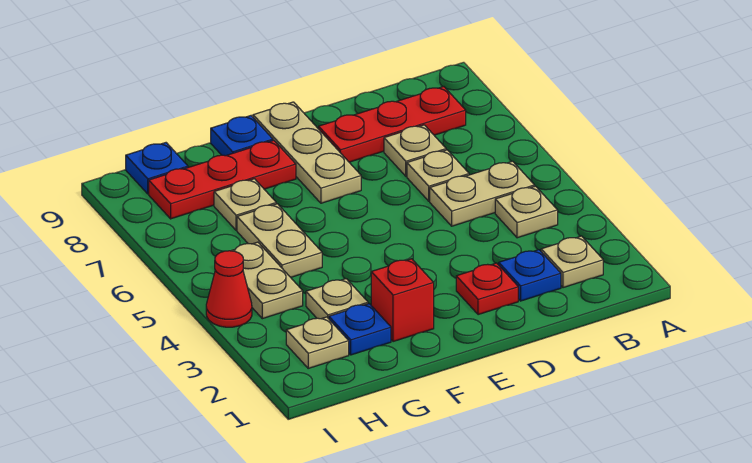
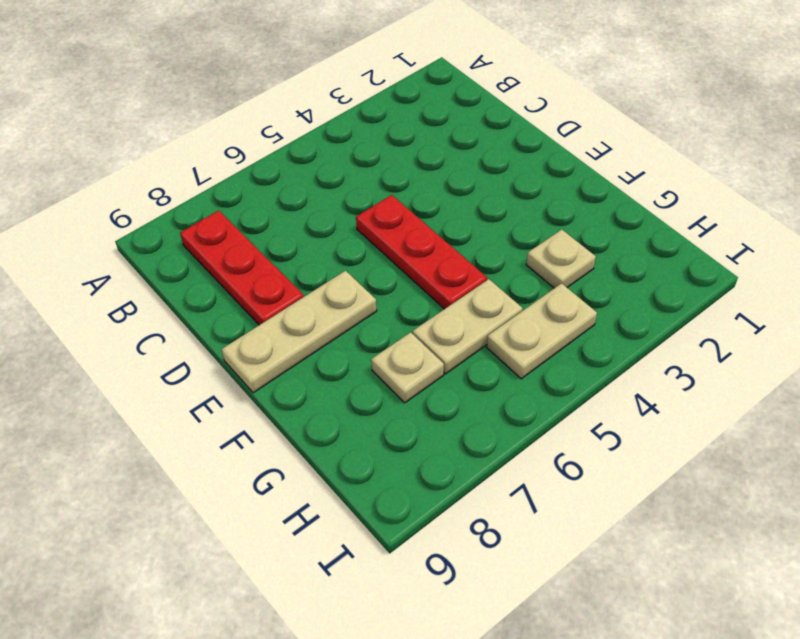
red 1x3 plate [356,195,487,309] -> red 1x3 plate moved to [149,140,296,219]
none -> tan 1x1 plate [541,236,603,288]
none -> tan 1x1 plate [495,186,558,238]
none -> tan 1x2 plate [430,161,535,226]

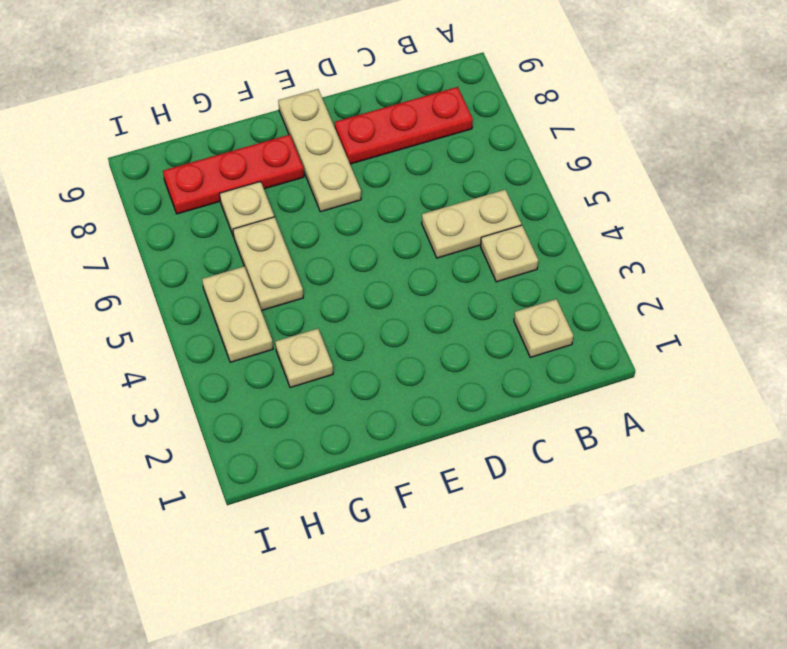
none -> blue 1x1 plate [499,250,561,301]
none -> tan 1x1 plate [407,150,469,201]
none -> tan 1x1 plate [384,125,446,176]

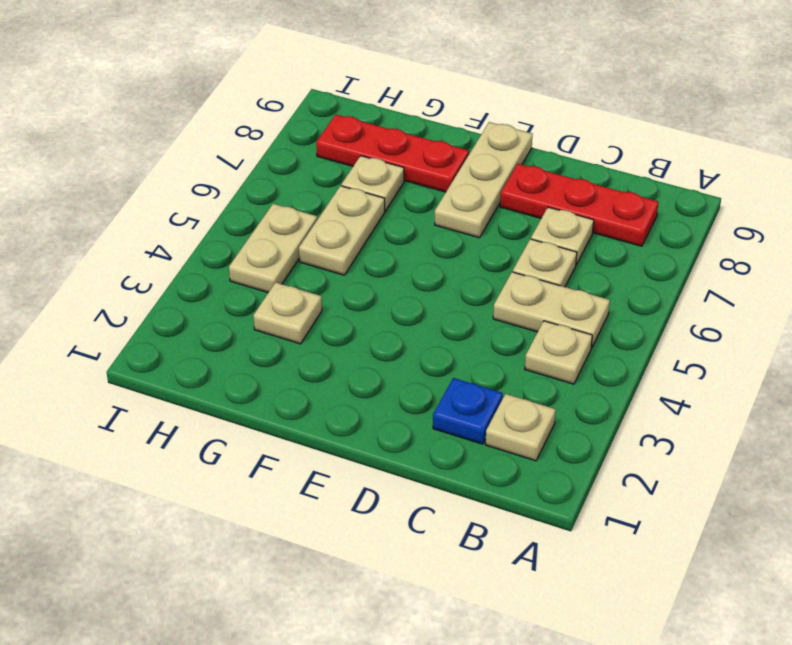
none -> red 1x1 plate [456,263,518,315]
none -> red 1x1 brick [371,259,434,342]
none -> blue 1x1 plate [211,116,273,156]

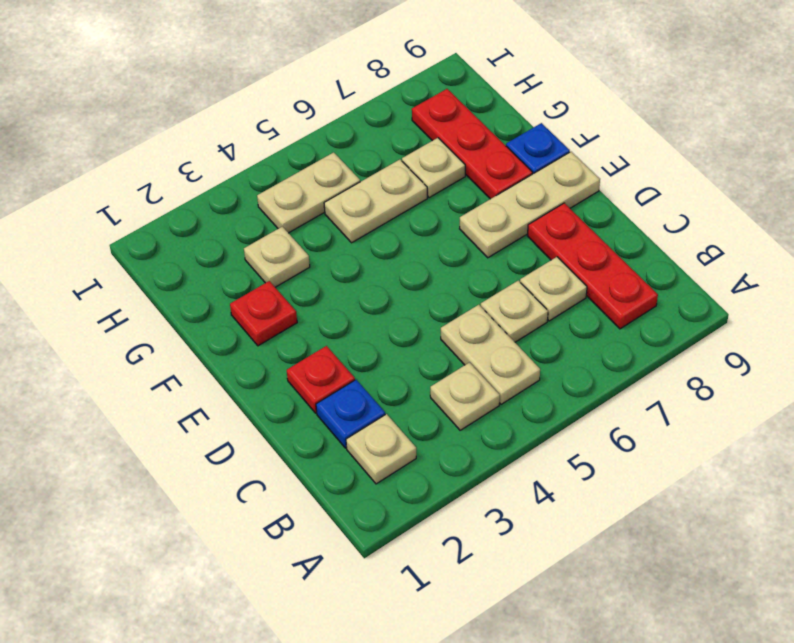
red 1x1 plate [230,281,297,346] -> red 1x1 brick [371,259,434,342]
none -> blue 1x1 plate [329,304,391,355]
none -> tan 1x1 plate [286,317,349,368]
none -> blue 1x1 plate [126,143,188,194]

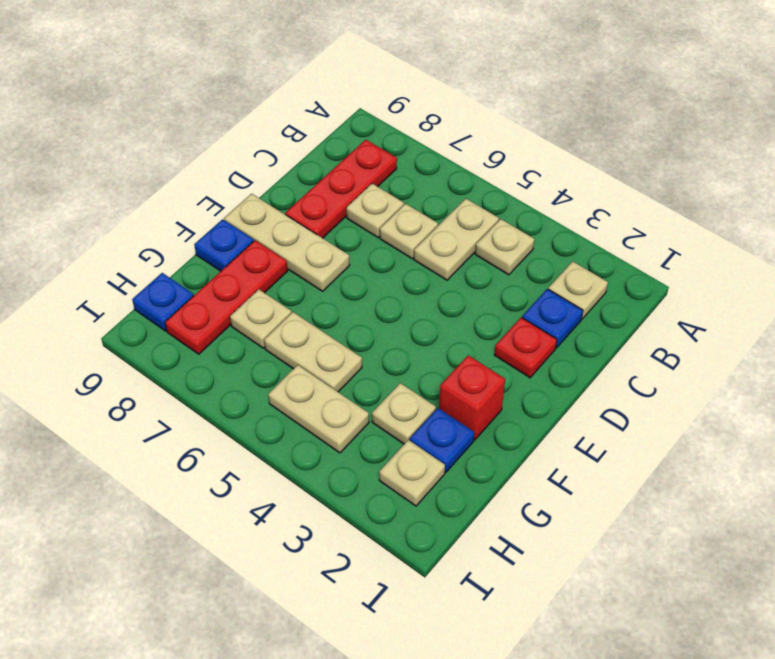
none -> red 1x1 cone [206,251,252,327]

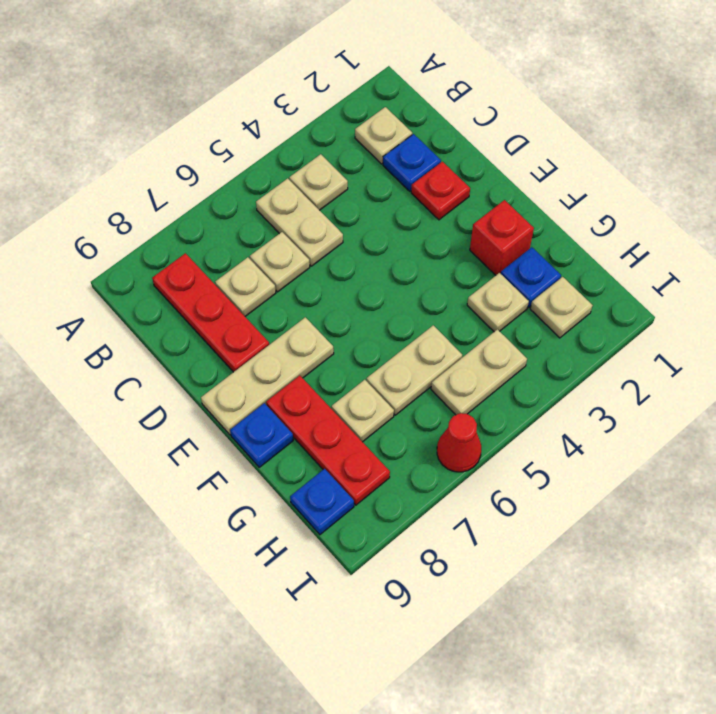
red 1x1 cone [437,413,481,472] -> red 1x1 cone moved to [206,251,252,327]

